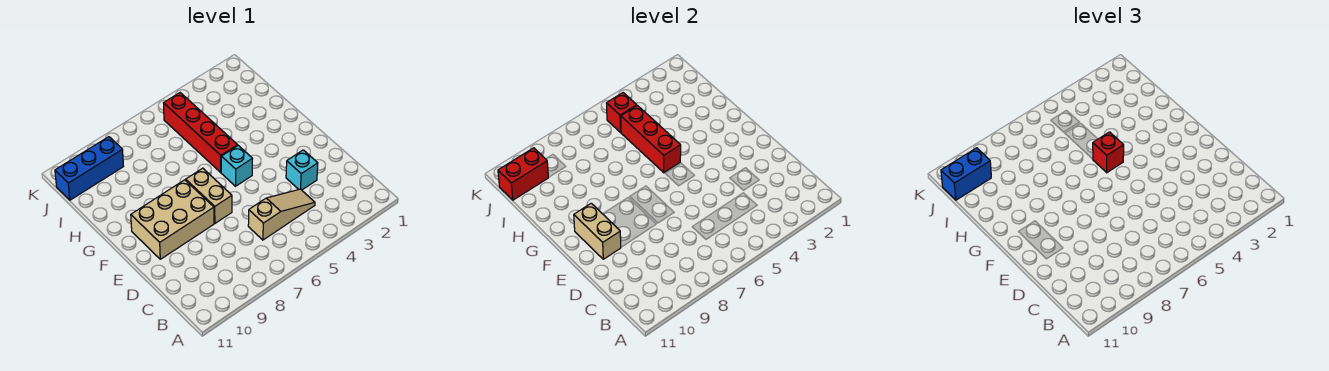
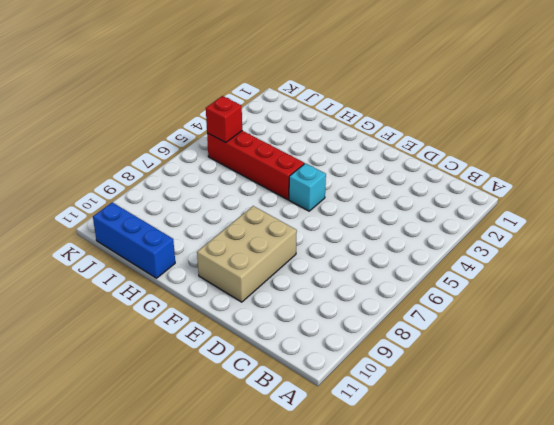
blue 1x3 brick [93,202,175,278] -> blue 1x3 brick turned to [55,137,124,200]
none -> tan 1x3 slope [248,189,315,240]
none -> cyan 1x1 brick [286,150,318,190]
none -> tan 1x2 brick [186,168,232,223]

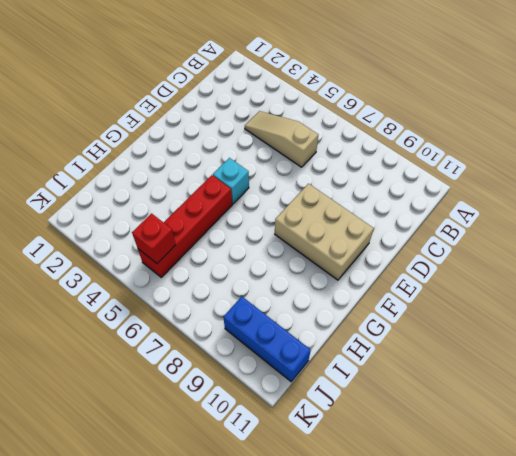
none -> cyan 1x1 brick [286,150,318,190]
none -> tan 1x2 brick [186,168,232,223]
none -> tan 1x2 brick [574,203,621,259]

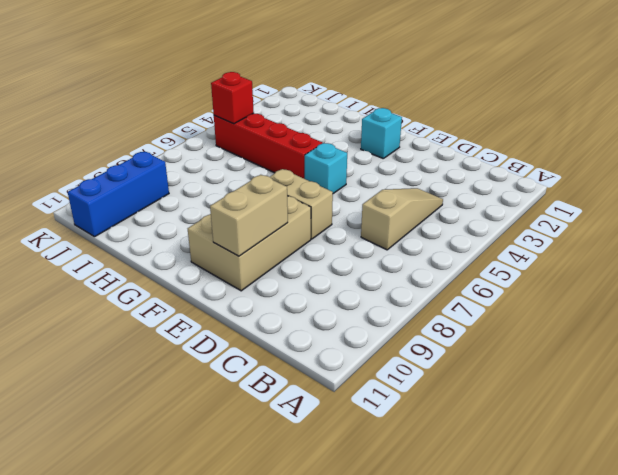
tan 1x2 brick [210,175,288,256] -> tan 1x2 brick turned to [574,203,621,259]
cyan 1x1 brick [361,108,402,158] -> cyan 1x1 brick moved to [286,150,318,190]
none -> red 1x3 brick [621,106,681,173]
none -> red 1x2 brick [498,148,548,200]
none -> red 1x1 brick [1093,132,1124,173]

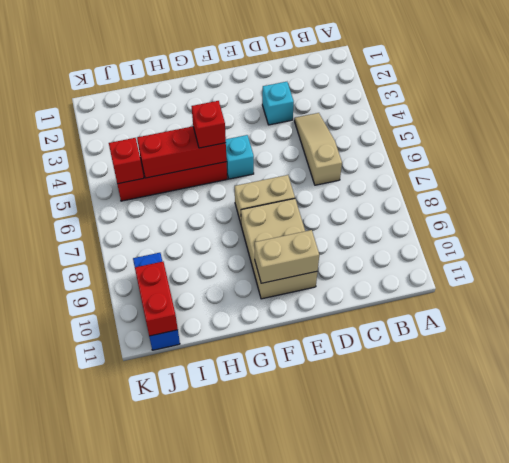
none -> blue 1x2 brick [941,148,991,200]

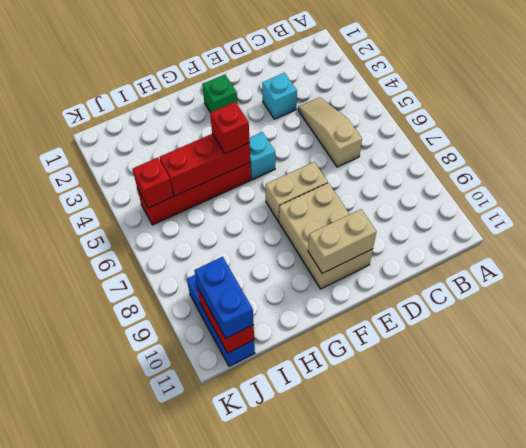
green 1x1 brick [202,75,237,113] -> none

